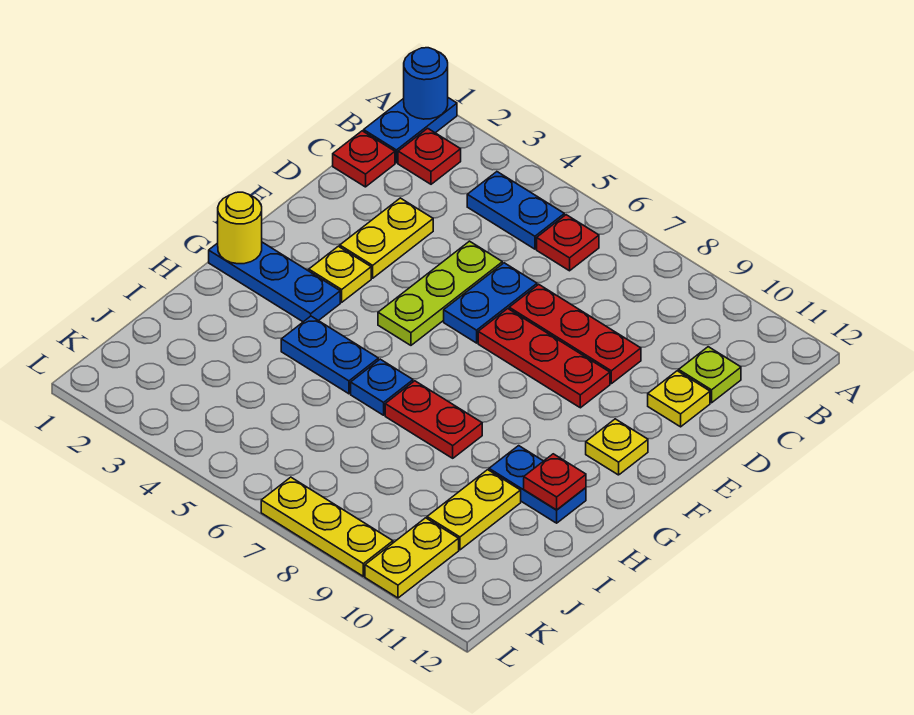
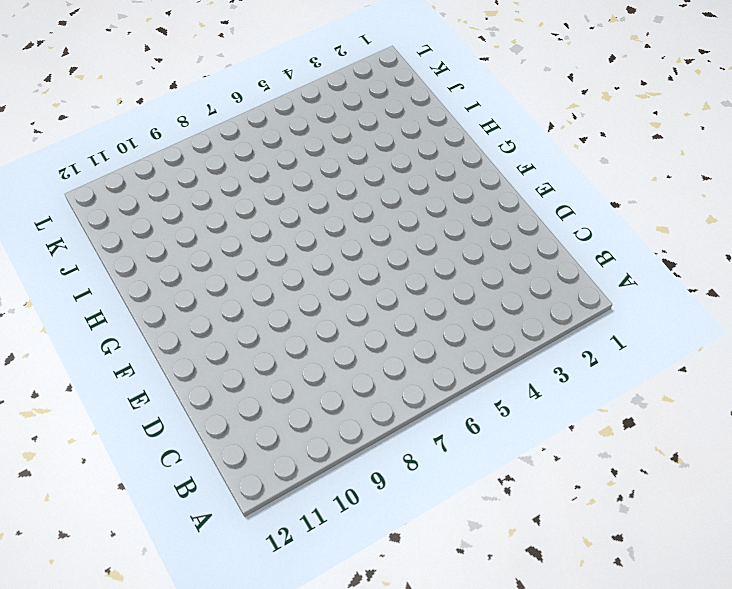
none -> blue 1x2 plate [364,98,457,163]
none -> red 1x1 plate [398,128,461,184]
none -> blue 1x2 plate [467,172,564,249]

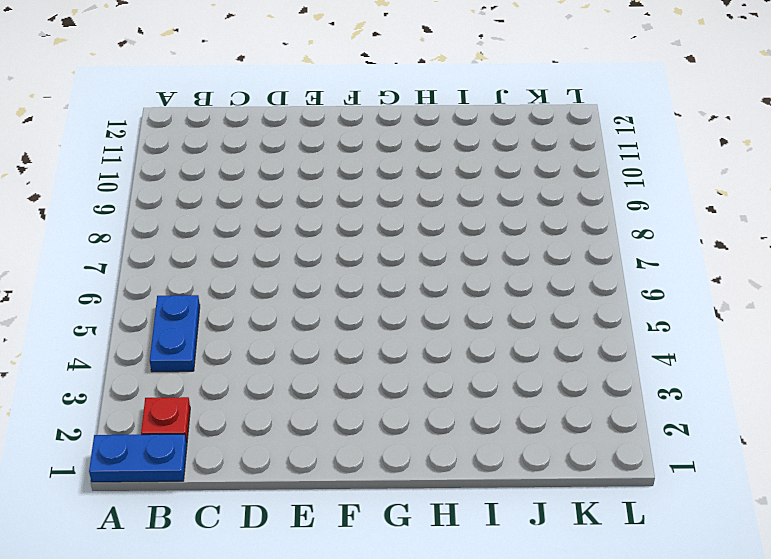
none -> red 1x1 plate [537,215,599,271]
none -> red 1x1 plate [333,131,395,187]
none -> lime 1x1 plate [679,347,741,403]

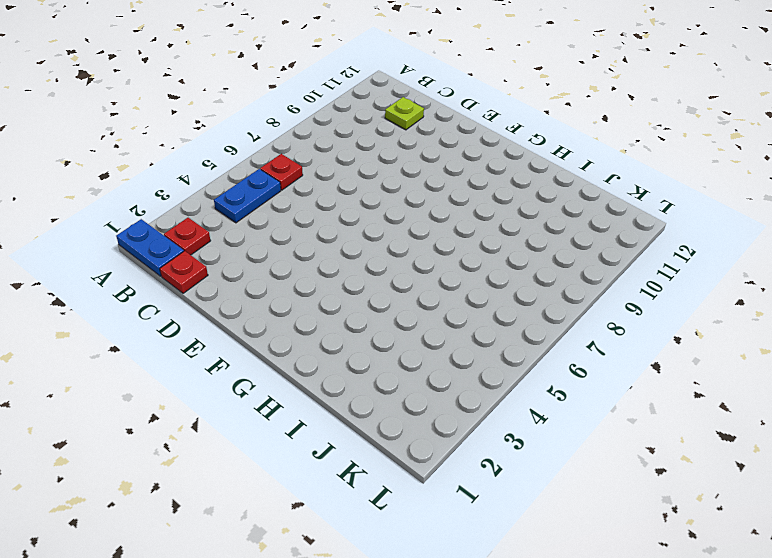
none -> yellow 1x2 plate [340,198,433,278]
none -> lime 1x3 plate [378,241,502,345]
none -> blue 1x2 plate [444,263,537,343]

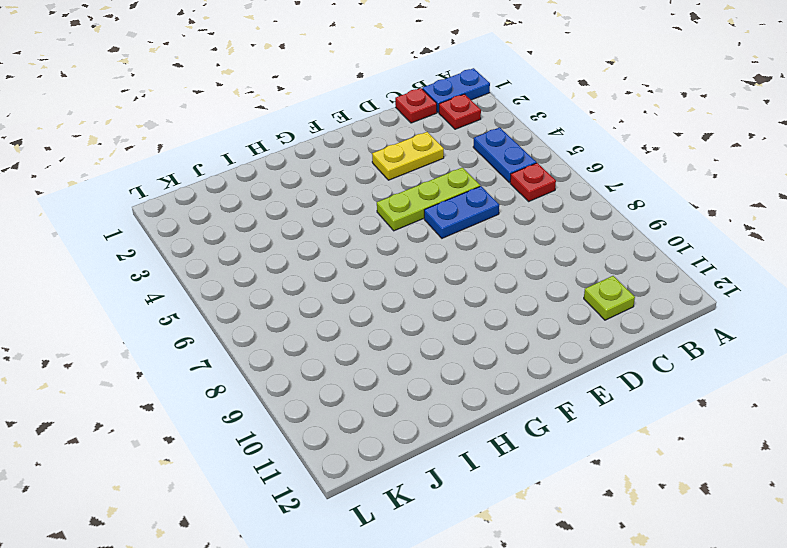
none -> red 1x3 plate [509,284,641,384]
none -> yellow 1x1 plate [648,371,710,427]
none -> red 1x3 plate [478,309,610,408]

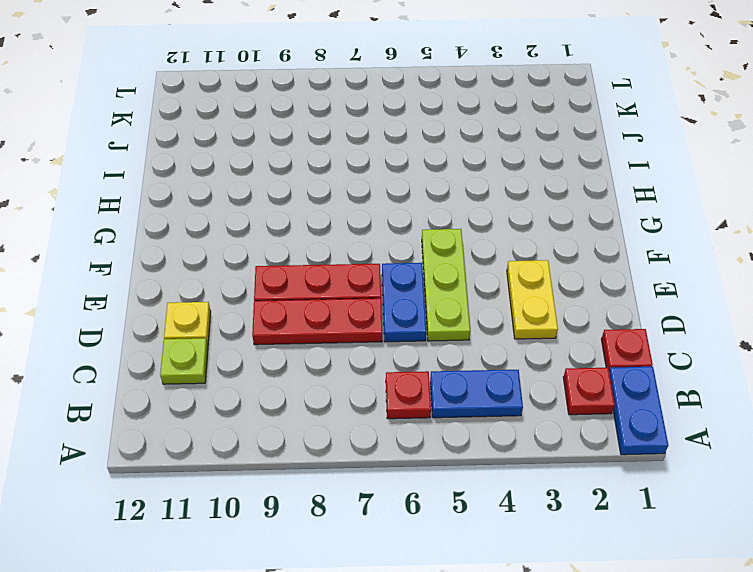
none -> yellow 1x1 plate [309,246,371,302]
none -> yellow 1x1 plate [586,419,648,475]
none -> blue 1x3 plate [209,242,340,322]

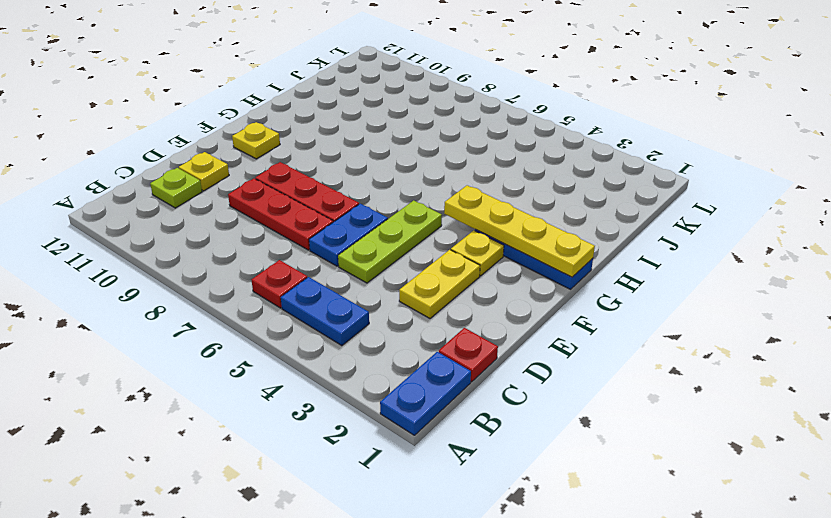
yellow 1x4 plate [444,185,595,277] -> yellow 1x1 round brick [218,192,262,264]
none -> red 1x1 plate [398,128,461,184]
none -> blue 1x2 plate [281,316,378,394]
none -> blue 1x1 plate [351,359,413,415]

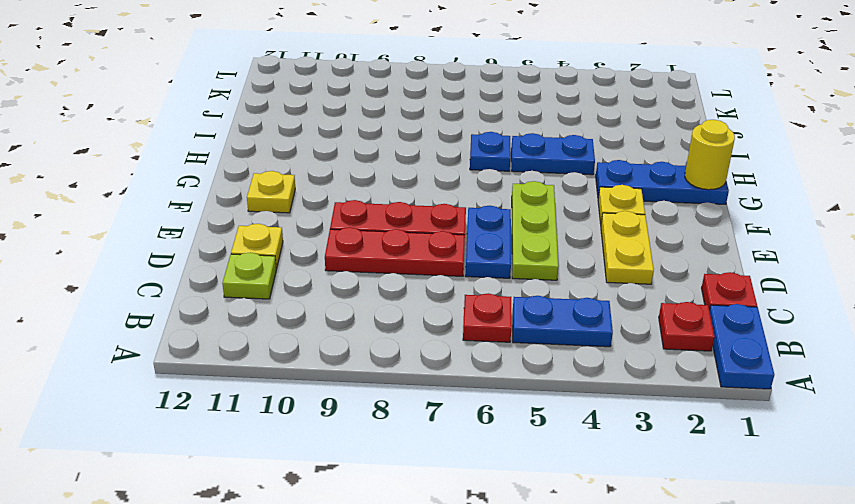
none -> red 1x2 plate [385,381,482,458]
none -> blue 1x2 plate [489,446,586,523]
none -> yellow 1x2 plate [427,470,521,550]

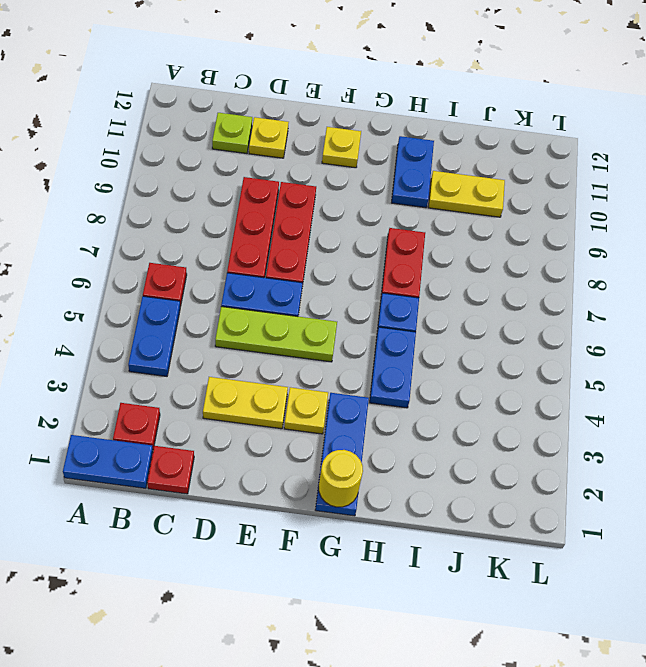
none -> yellow 1x2 plate [365,518,459,598]
none -> yellow 1x3 plate [261,477,393,576]
none -> blue 1x1 round brick [404,48,448,119]

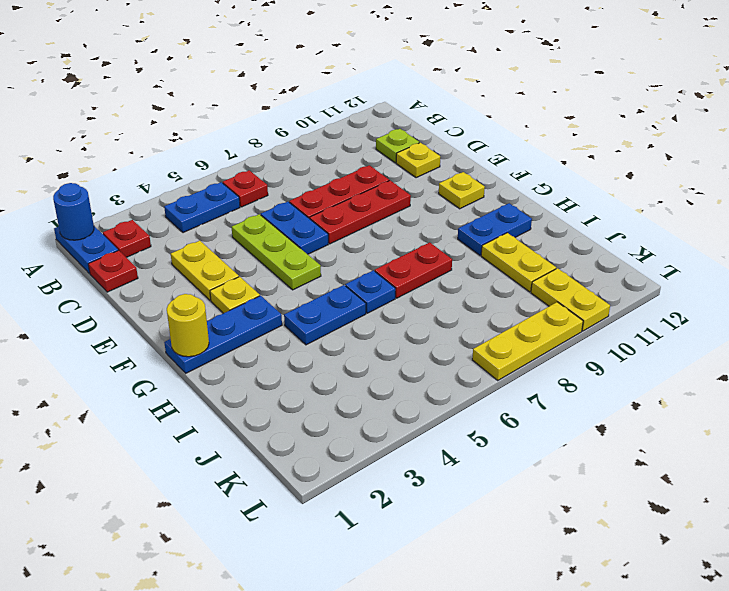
none -> red 1x1 plate [524,454,586,510]

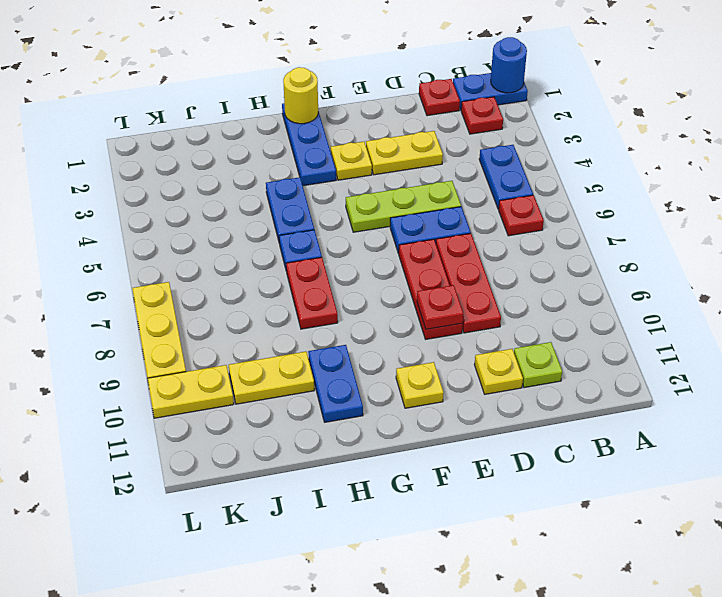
red 1x1 plate [417,285,463,329] -> red 1x1 plate moved to [524,454,586,510]

